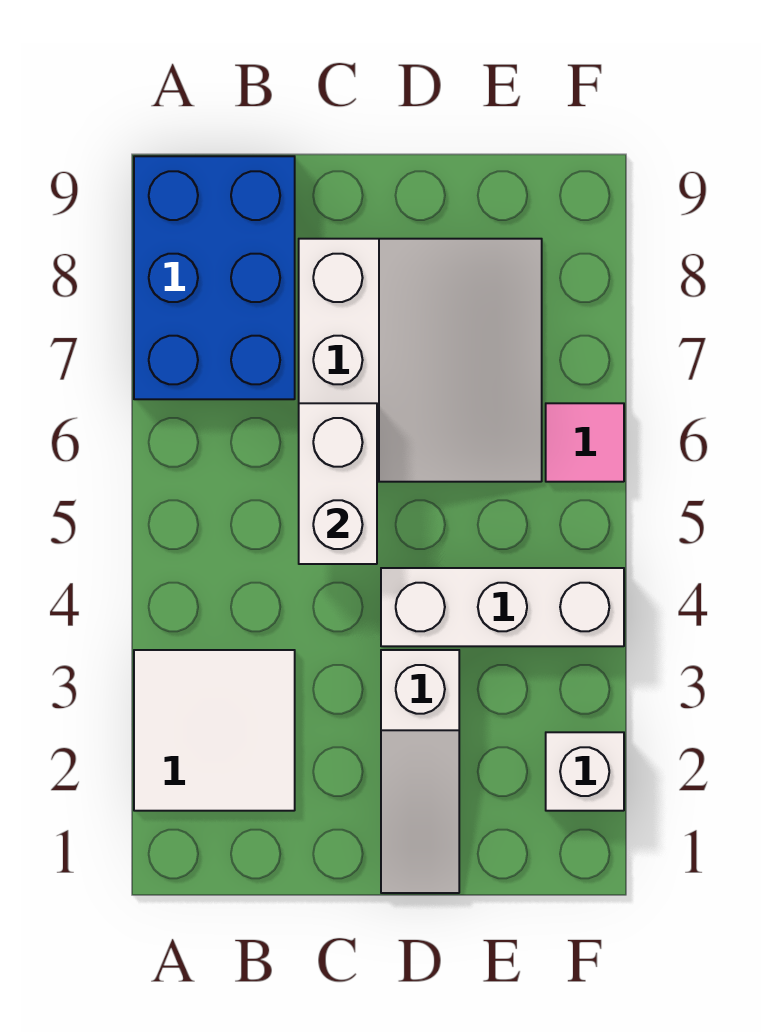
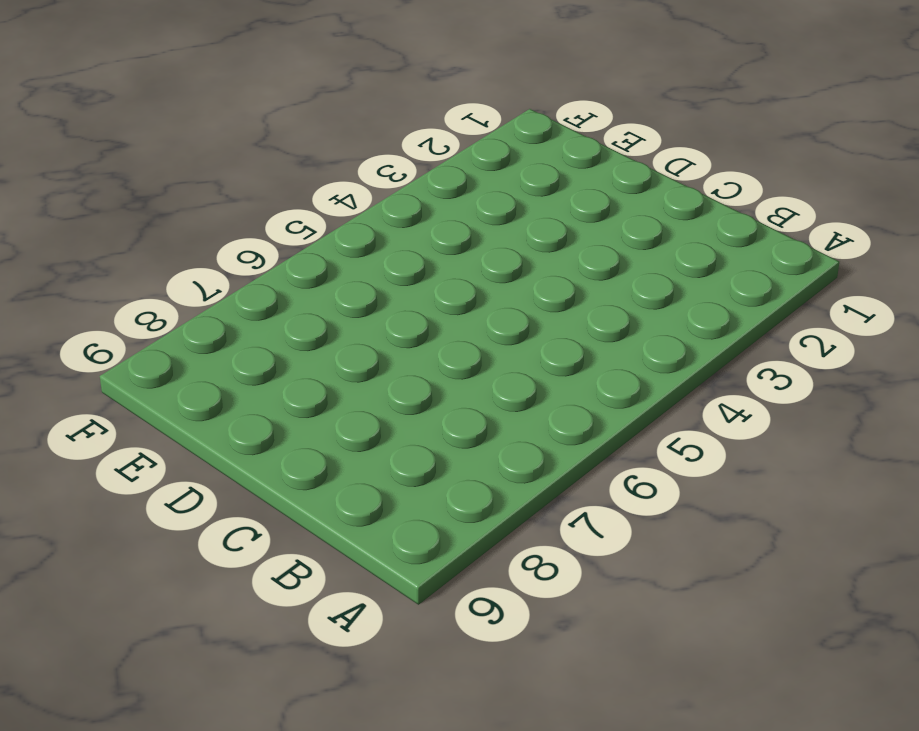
none -> white 2x2 tile [134,650,295,811]
none -> blue 2x3 brick [134,156,295,399]

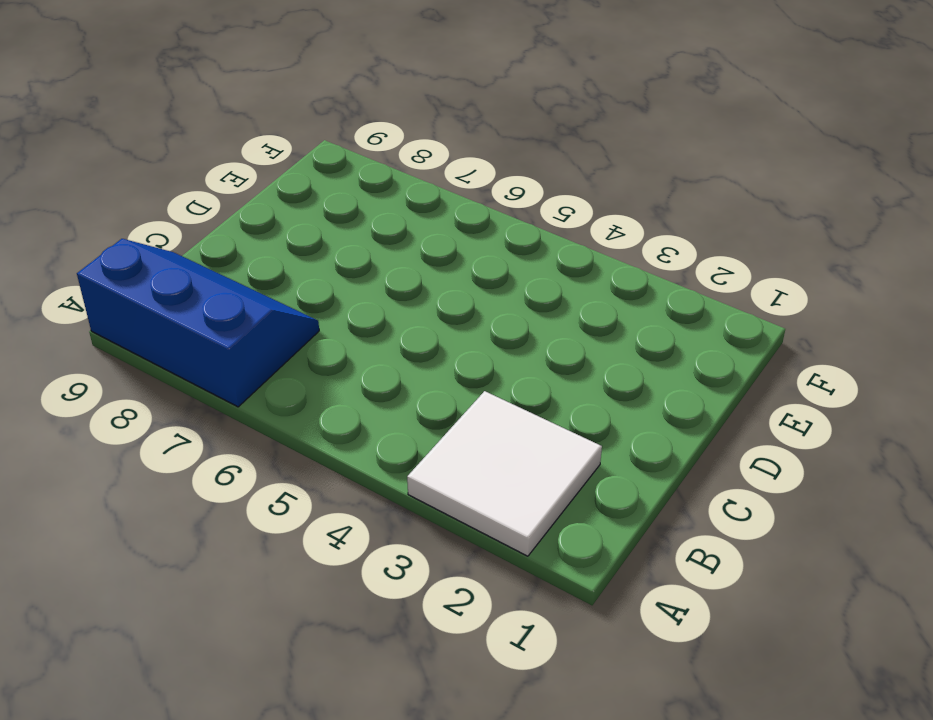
blue 2x3 slope [77,239,319,407] -> blue 2x3 brick [134,156,295,399]
none -> white 3x3 slope [299,239,542,482]
none -> white 1x3 slope [381,650,459,893]

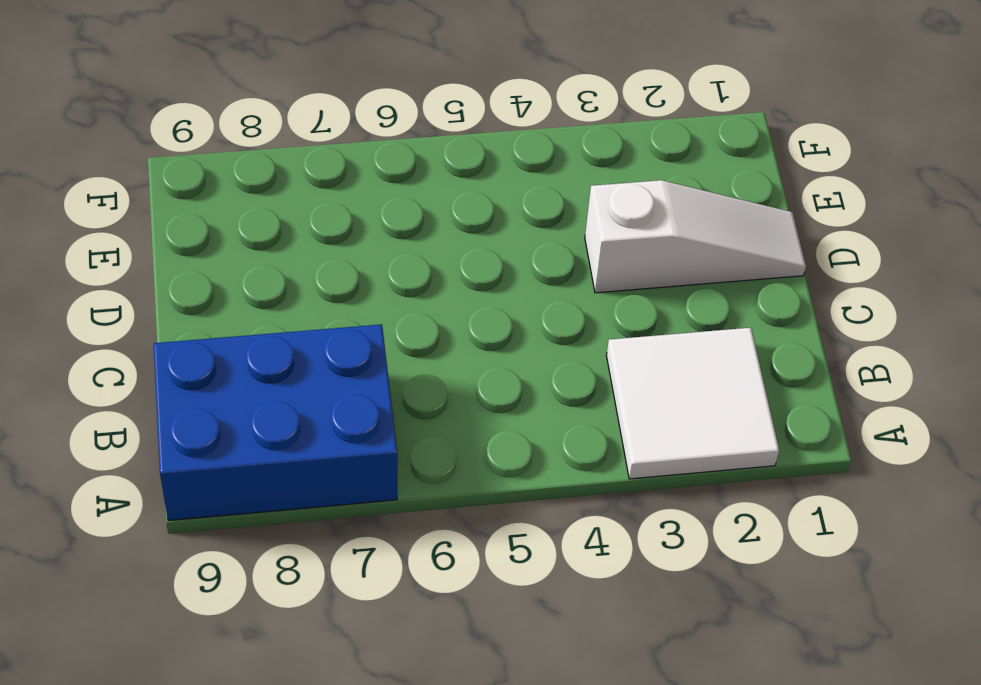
none -> white 3x3 slope [299,239,542,482]
none -> white 1x3 brick [381,568,624,646]

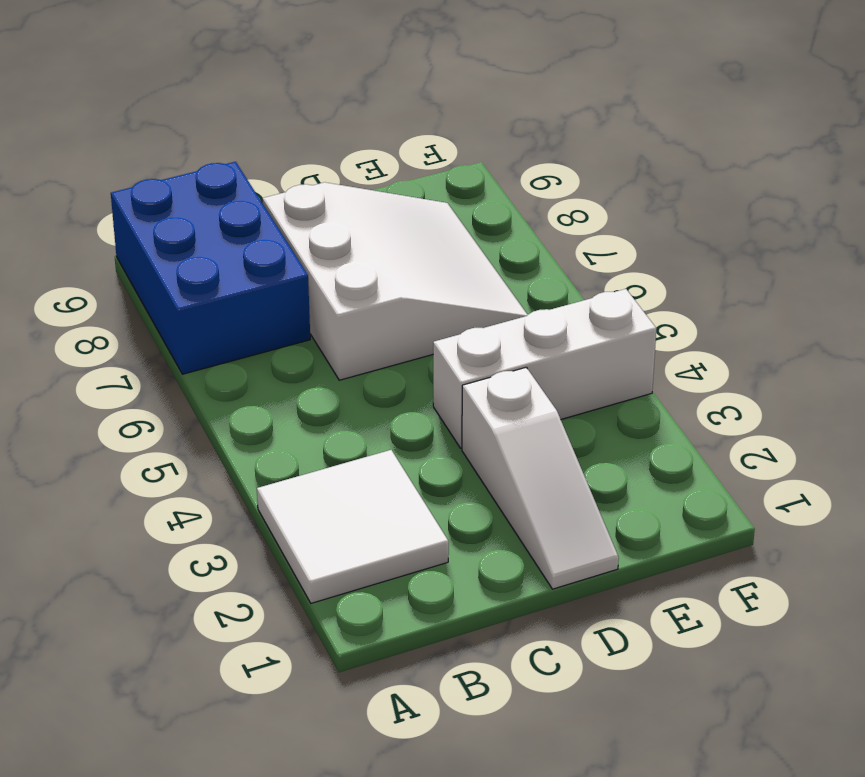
none -> white 1x1 brick [546,732,624,811]
none -> pink 1x1 tile [546,403,624,482]

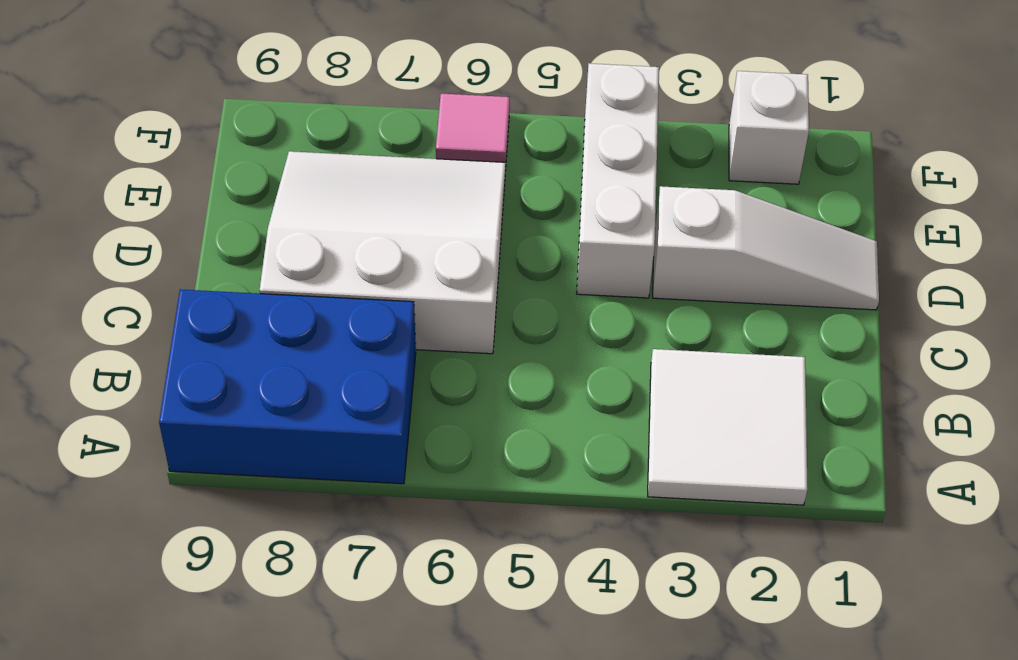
none -> white 1x2 brick [299,403,377,564]

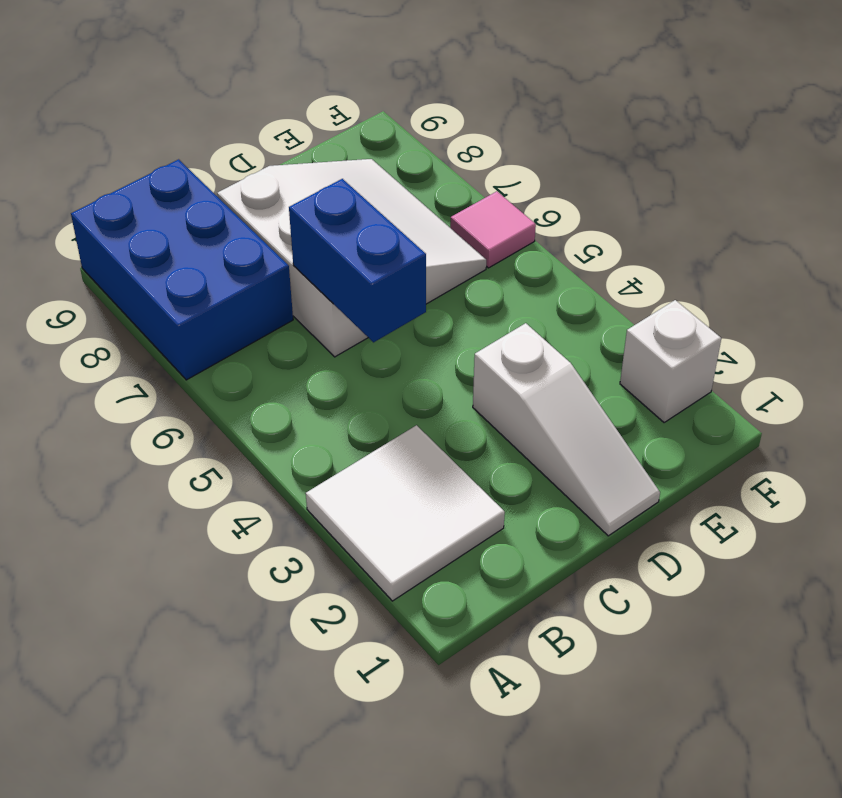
blue 1x2 brick [289,179,426,342] -> white 1x2 brick [299,403,377,564]
none -> white 1x3 brick [381,568,624,646]

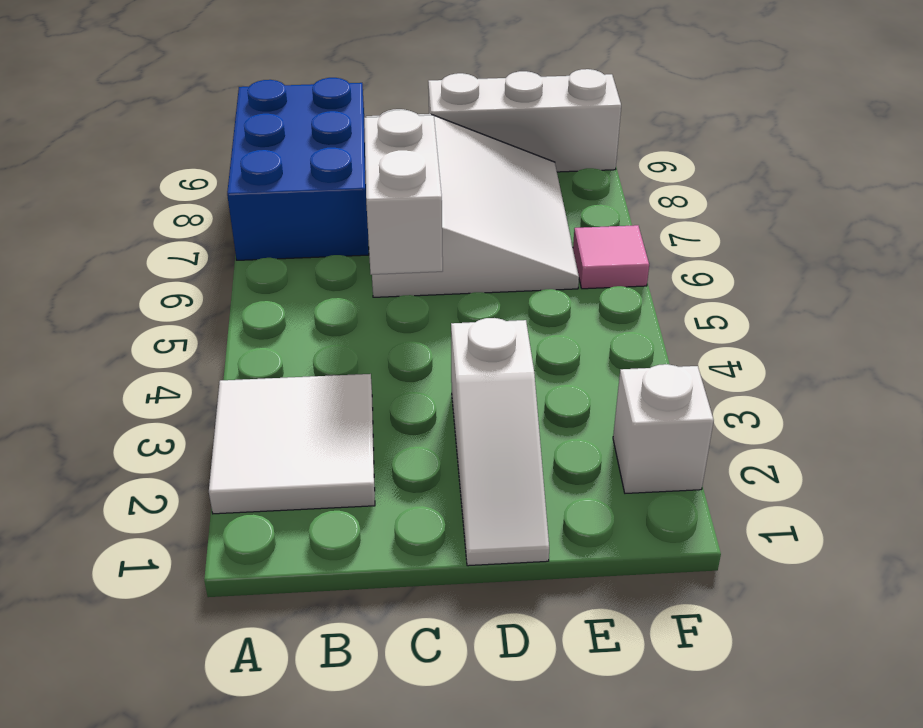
white 1x3 brick [428,69,621,172] -> white 1x3 brick moved to [381,568,624,646]

